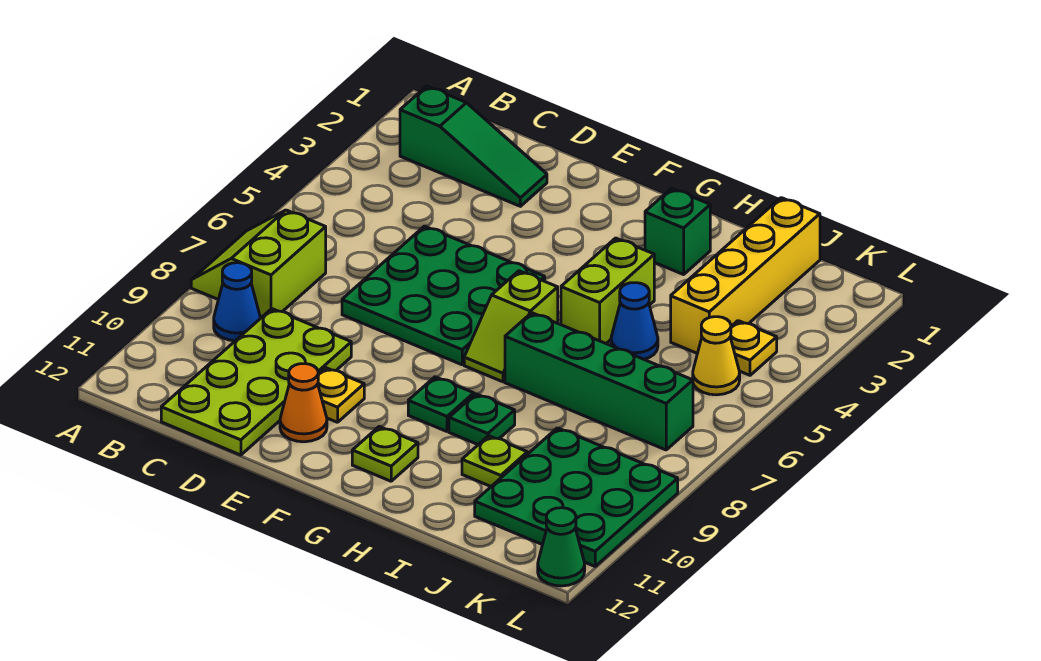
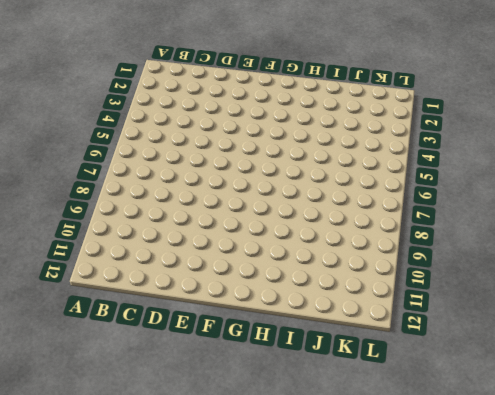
none -> lime 2x2 slope [191,210,326,318]
none -> green 1x3 slope [400,86,547,206]
none -> blue 1x1 cone [214,263,260,341]

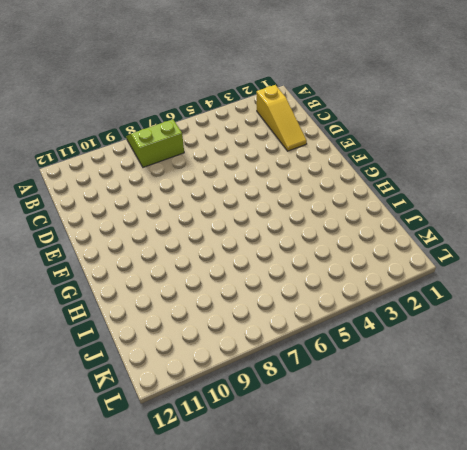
yellow 1x3 slope [257,85,307,151] -> green 1x3 slope [400,86,547,206]
none -> blue 1x1 cone [214,263,260,341]
none -> lime 2x4 plate [161,309,351,455]
none -> green 3x3 plate [342,226,545,365]

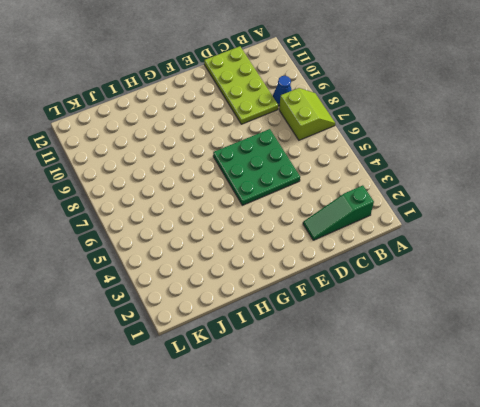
none -> yellow 1x1 plate [318,368,364,422]
none -> orange 1x1 cone [280,364,327,442]
none -> lime 1x2 slope [464,271,558,382]

